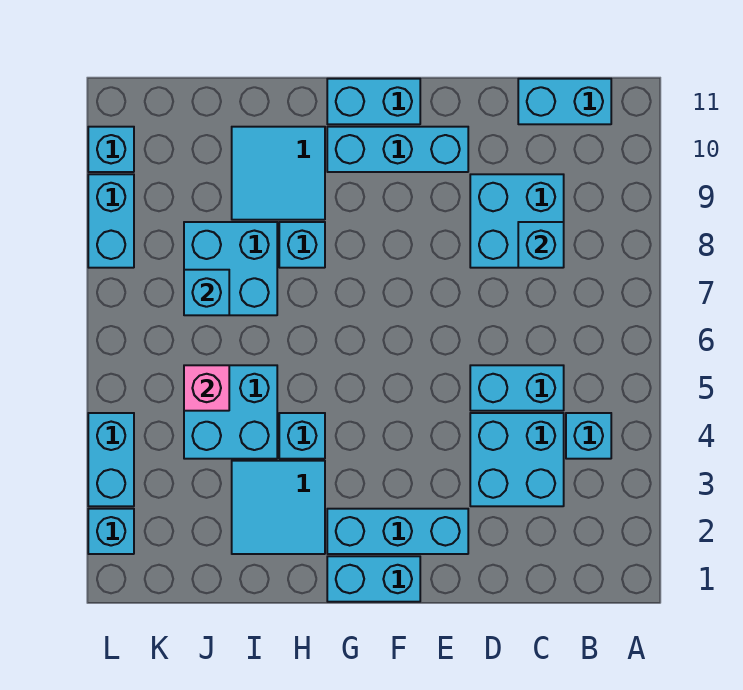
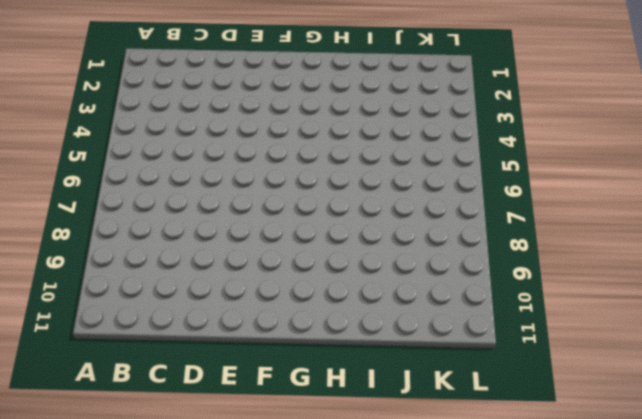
none -> cyan 1x1 brick [566,413,611,459]
none -> cyan 1x2 brick [518,79,611,124]
none -> cyan 2x2 brick [470,413,564,506]

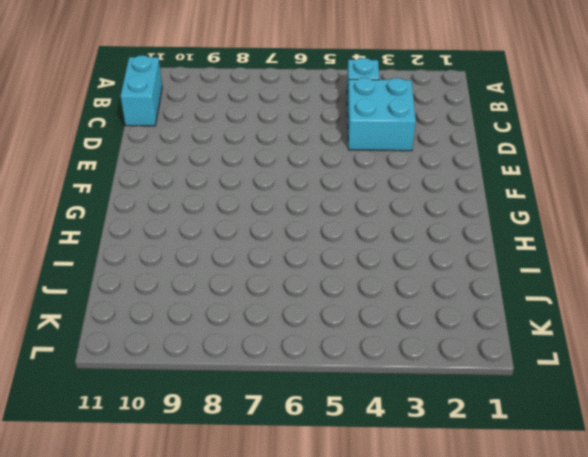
none -> cyan 1x2 brick [470,365,564,411]
none -> cyan 2x2 brick [470,174,564,268]
none -> cyan 1x3 brick [327,509,468,554]

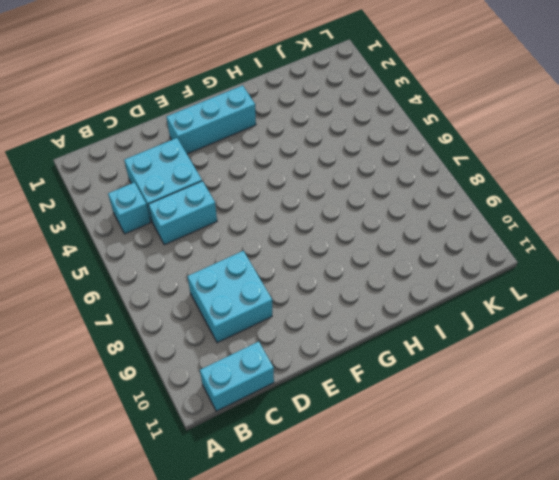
none -> cyan 1x3 brick [327,127,468,172]
none -> cyan 1x2 brick [327,556,420,602]
none -> cyan 1x2 brick [327,79,420,124]

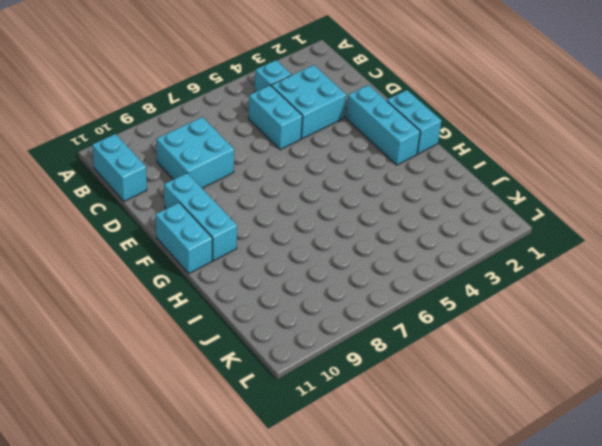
none -> cyan 2x2 tile [232,461,325,554]
none -> cyan 1x1 brick [279,413,325,459]
none -> cyan 1x1 brick [279,222,325,268]

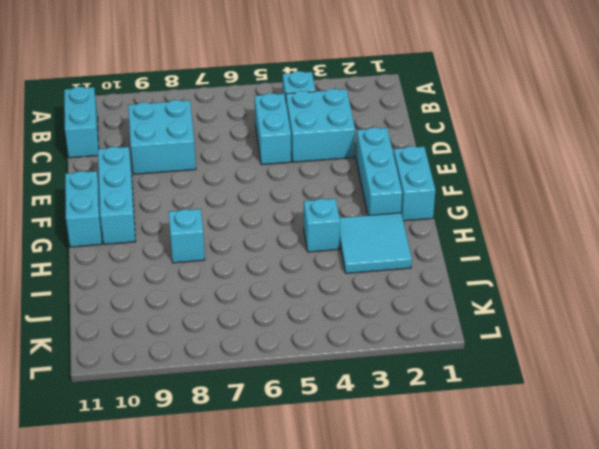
none -> cyan 2x2 tile [232,127,325,220]
none -> cyan 2x2 brick [184,365,277,459]
none -> cyan 2x2 brick [184,222,277,315]

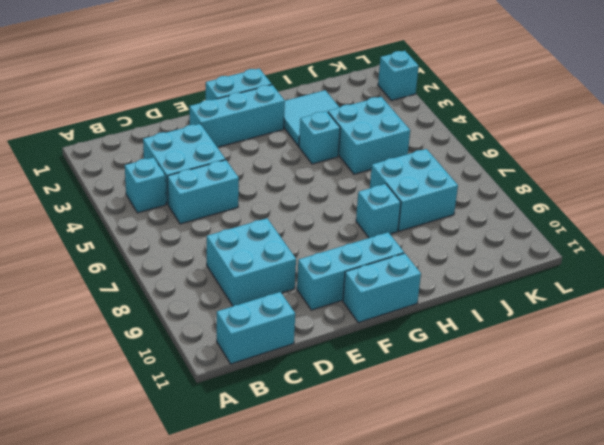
none -> cyan 2x2 tile [232,127,325,220]
none -> cyan 1x2 brick [88,413,134,506]
none -> cyan 1x2 brick [88,174,134,268]

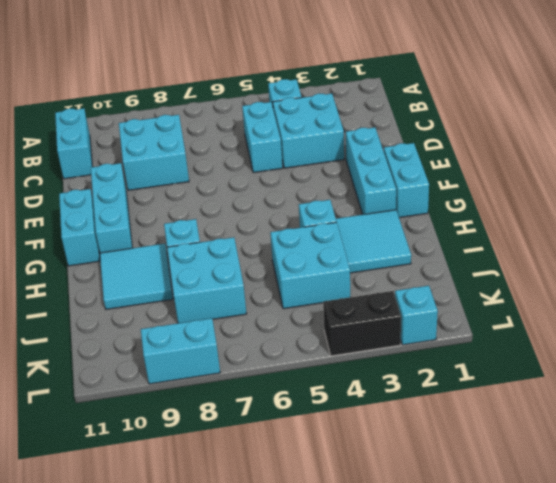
black 1x2 brick [323,291,401,356] -> cyan 1x2 brick [88,413,134,506]
none -> cyan 1x1 brick [88,127,134,172]
none -> cyan 1x1 brick [518,222,564,268]
none -> pink 1x1 brick [184,365,229,411]

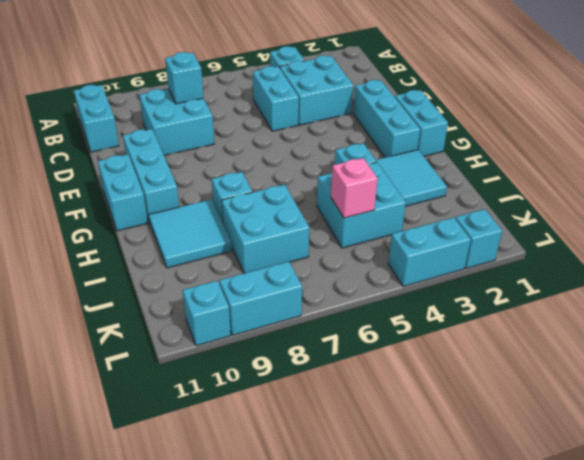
none -> cyan 1x1 brick [184,270,229,315]

